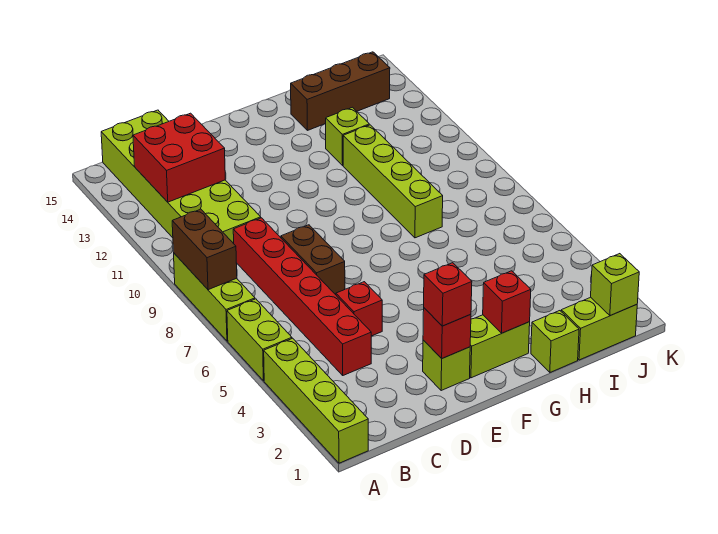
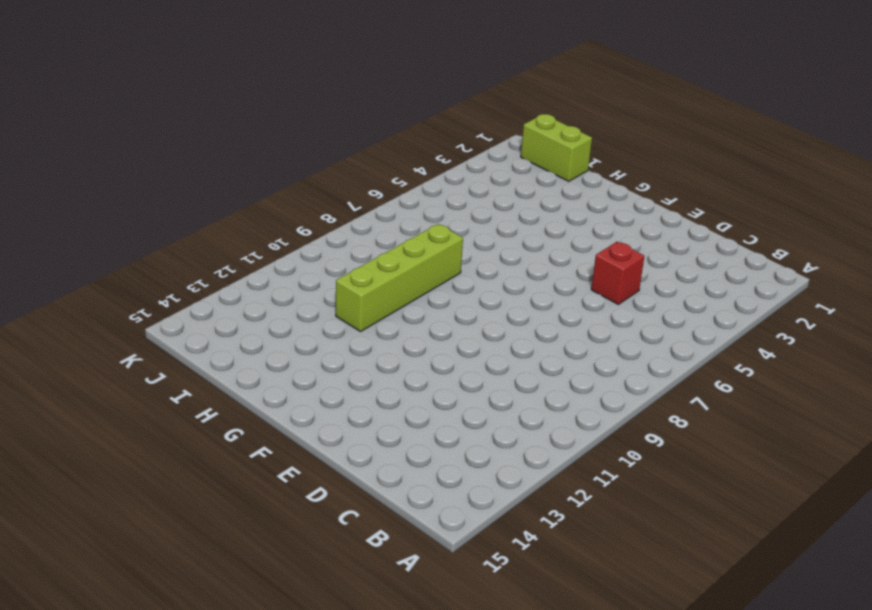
none -> lime 1x4 brick [264,338,368,463]
none -> lime 1x2 brick [227,299,292,381]
none -> lime 1x3 brick [174,253,255,341]

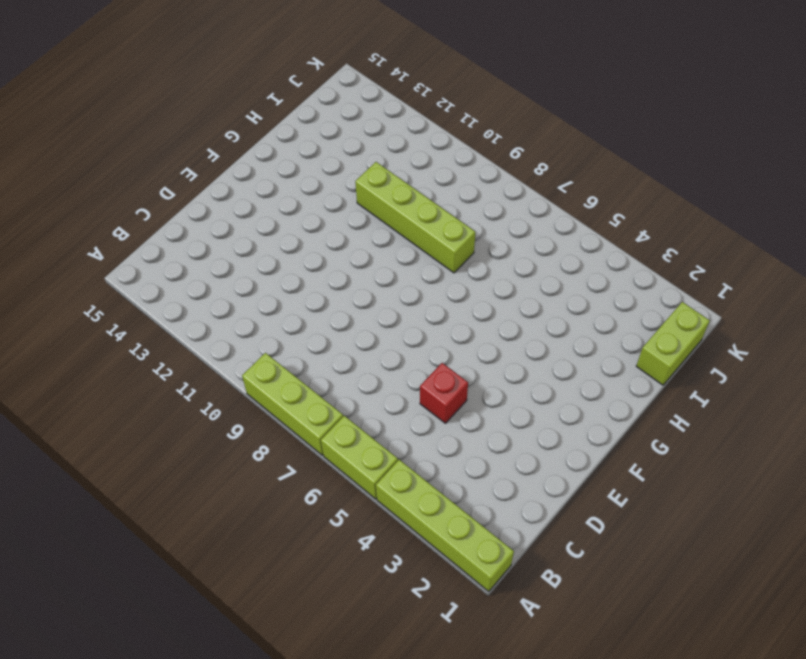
none -> lime 2x6 brick [101,110,261,244]
none -> red 1x6 brick [233,218,371,375]
none -> brown 1x2 brick [281,225,345,295]

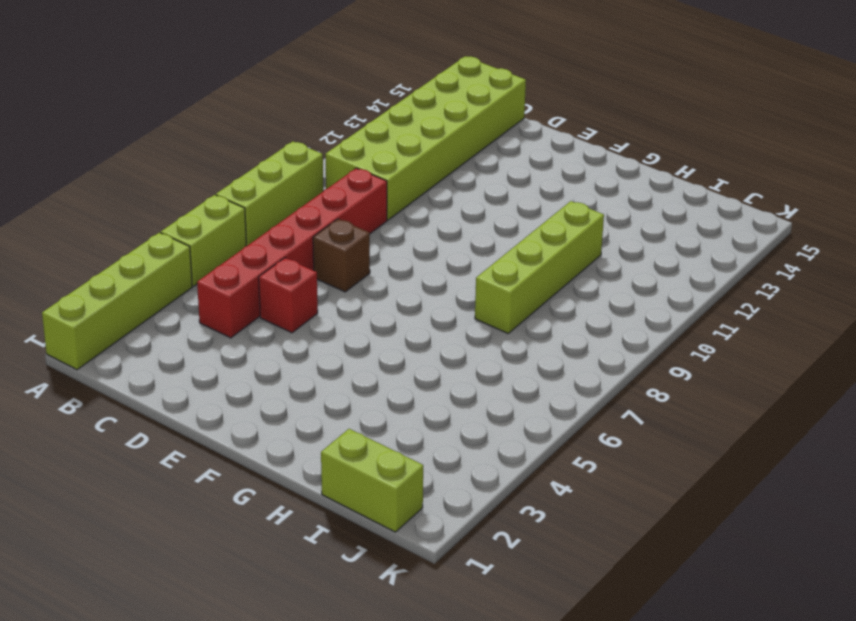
brown 1x1 brick [313,219,370,292] -> brown 1x2 brick [281,225,345,295]
none -> lime 1x1 brick [423,340,470,391]
none -> lime 1x2 brick [470,315,530,378]
none -> lime 1x1 brick [531,311,579,372]

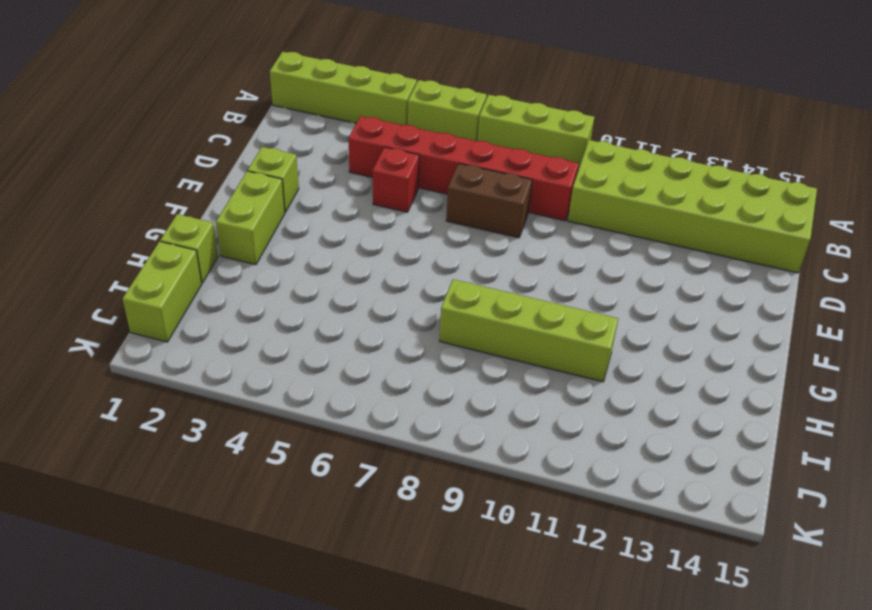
none -> lime 1x1 brick [326,107,369,165]
none -> brown 1x3 brick [291,52,390,130]
none -> brown 1x2 brick [172,209,237,290]

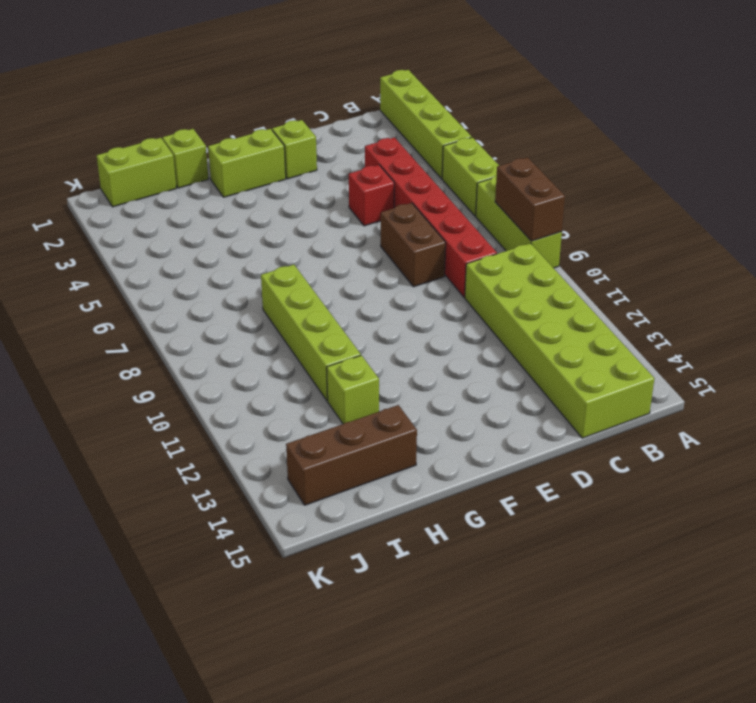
none -> red 2x2 brick [133,113,225,202]
none -> red 1x1 brick [423,308,471,358]
none -> red 1x1 brick [483,271,531,333]

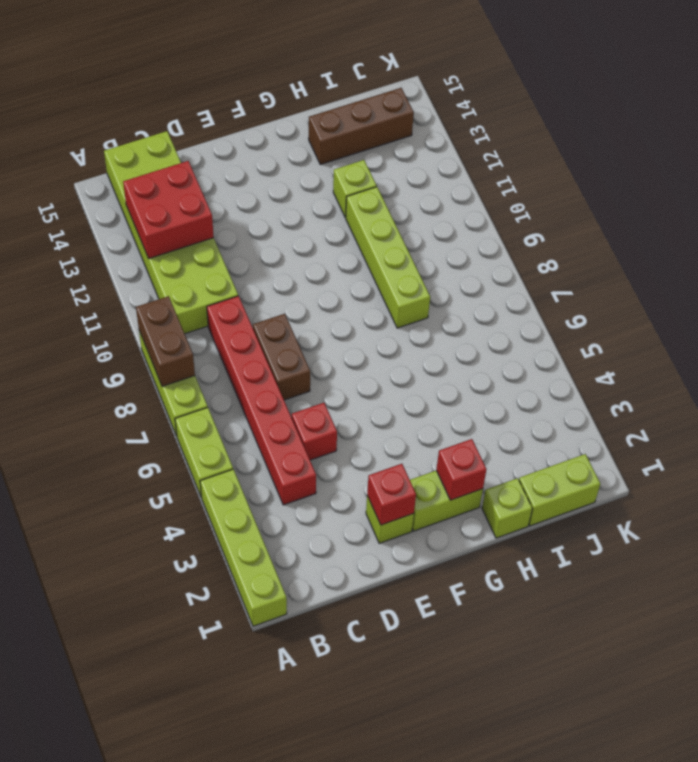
none -> lime 1x1 brick [591,254,639,316]
none -> red 1x1 brick [424,263,472,326]

